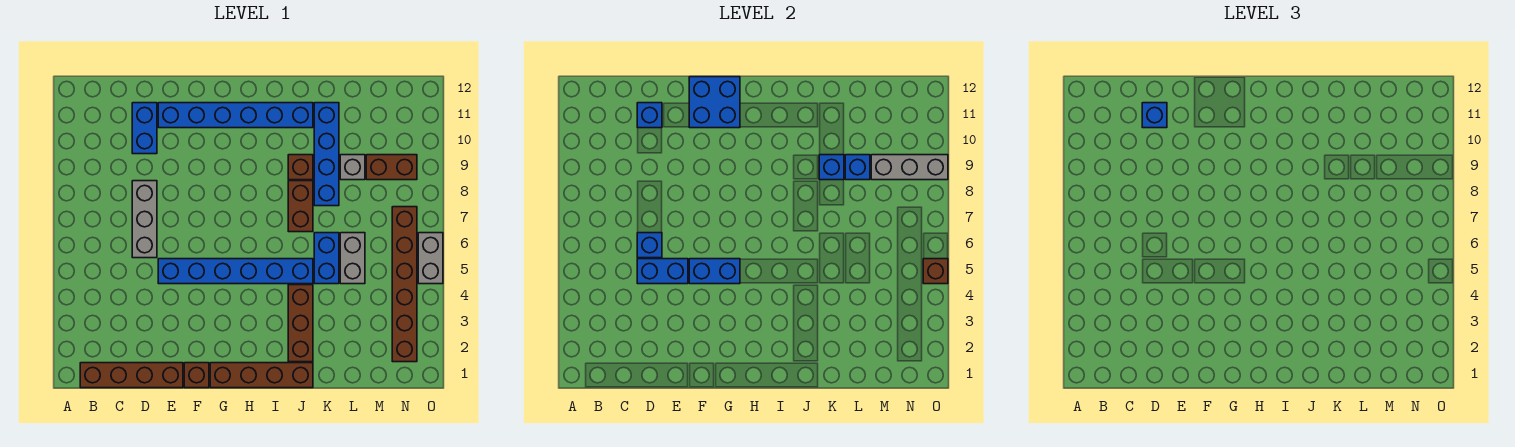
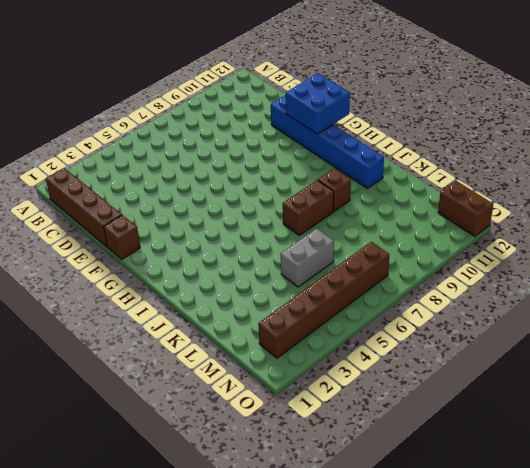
brown 1x2 brick [438,181,493,236] -> brown 1x2 brick moved to [366,155,417,180]
none -> grey 1x3 brick [132,181,157,258]
none -> blue 1x2 brick [132,103,157,154]
none -> blue 1x6 brick [158,259,313,284]

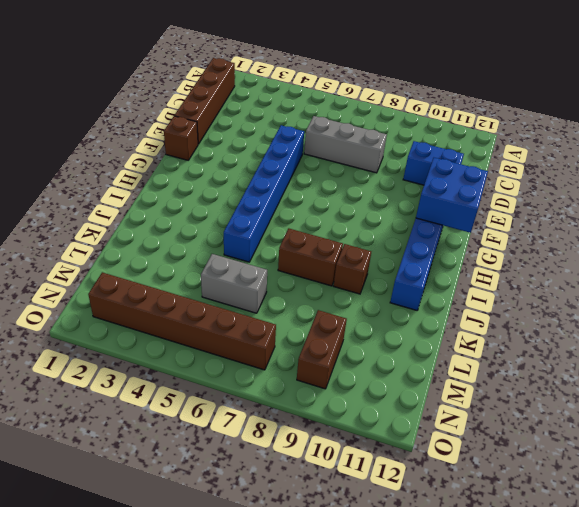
none -> brown 1x4 brick [210,363,313,388]
none -> brown 1x3 brick [288,285,313,362]
none -> blue 1x2 brick [314,233,339,284]

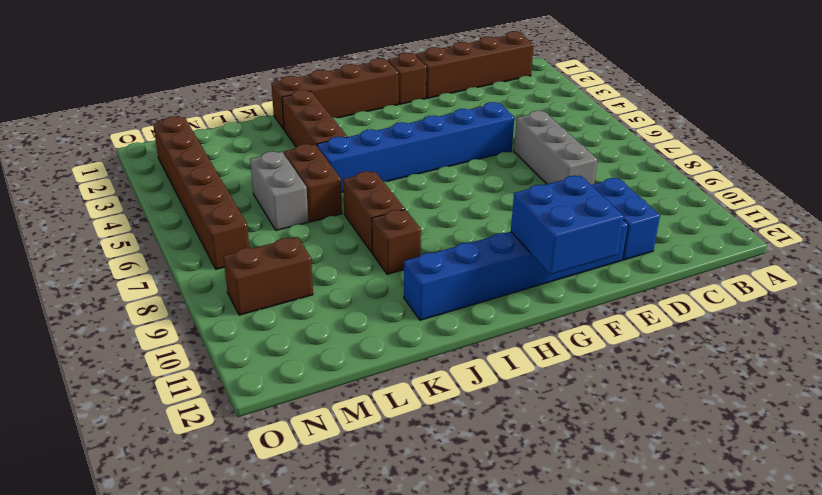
brown 1x2 brick [284,144,342,222] -> blue 1x2 brick [314,233,339,284]
none -> blue 1x4 brick [314,103,339,206]
none -> grey 1x1 brick [340,155,365,180]
none -> grey 1x2 brick [418,233,443,284]

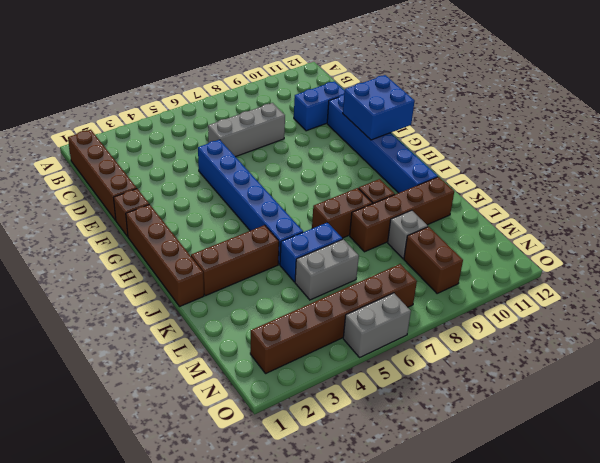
brown 1x4 brick [350,177,454,252] -> blue 1x4 brick [314,103,339,206]
none -> blue 1x2 brick [637,259,688,284]
none -> blue 1x1 brick [637,233,662,258]
none -> blue 1x1 brick [637,103,662,128]

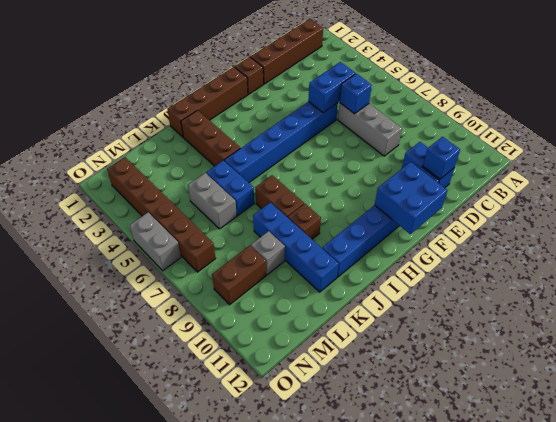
none -> blue 1x2 brick [689,259,740,284]
none -> blue 1x1 brick [819,155,844,180]
none -> blue 1x1 brick [845,155,870,180]

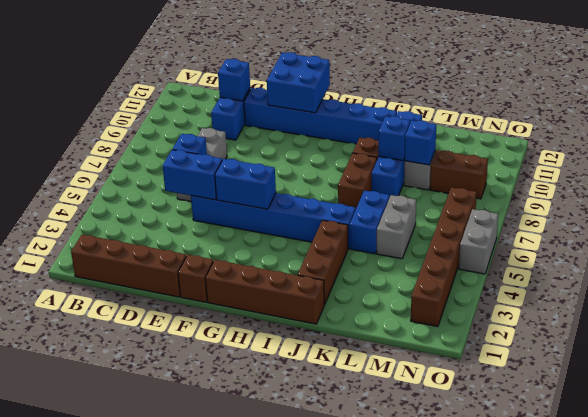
none -> grey 1x3 brick [871,155,948,180]
none -> brown 1x1 brick [923,259,948,284]
none -> blue 1x1 brick [1142,103,1167,128]

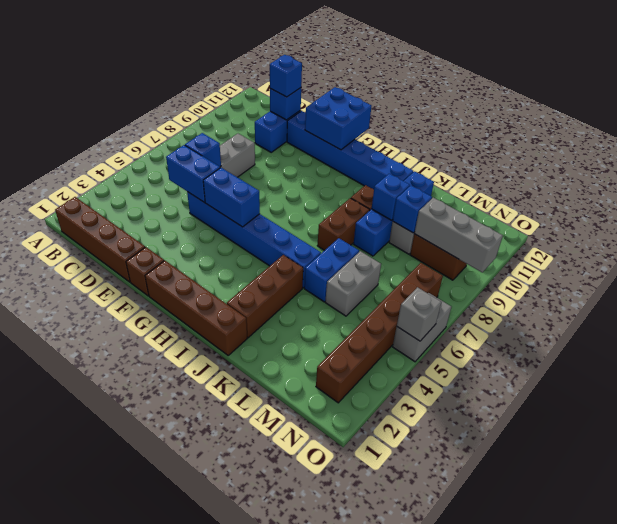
grey 1x1 brick [397,287,442,341] -> brown 1x1 brick [923,259,948,284]

